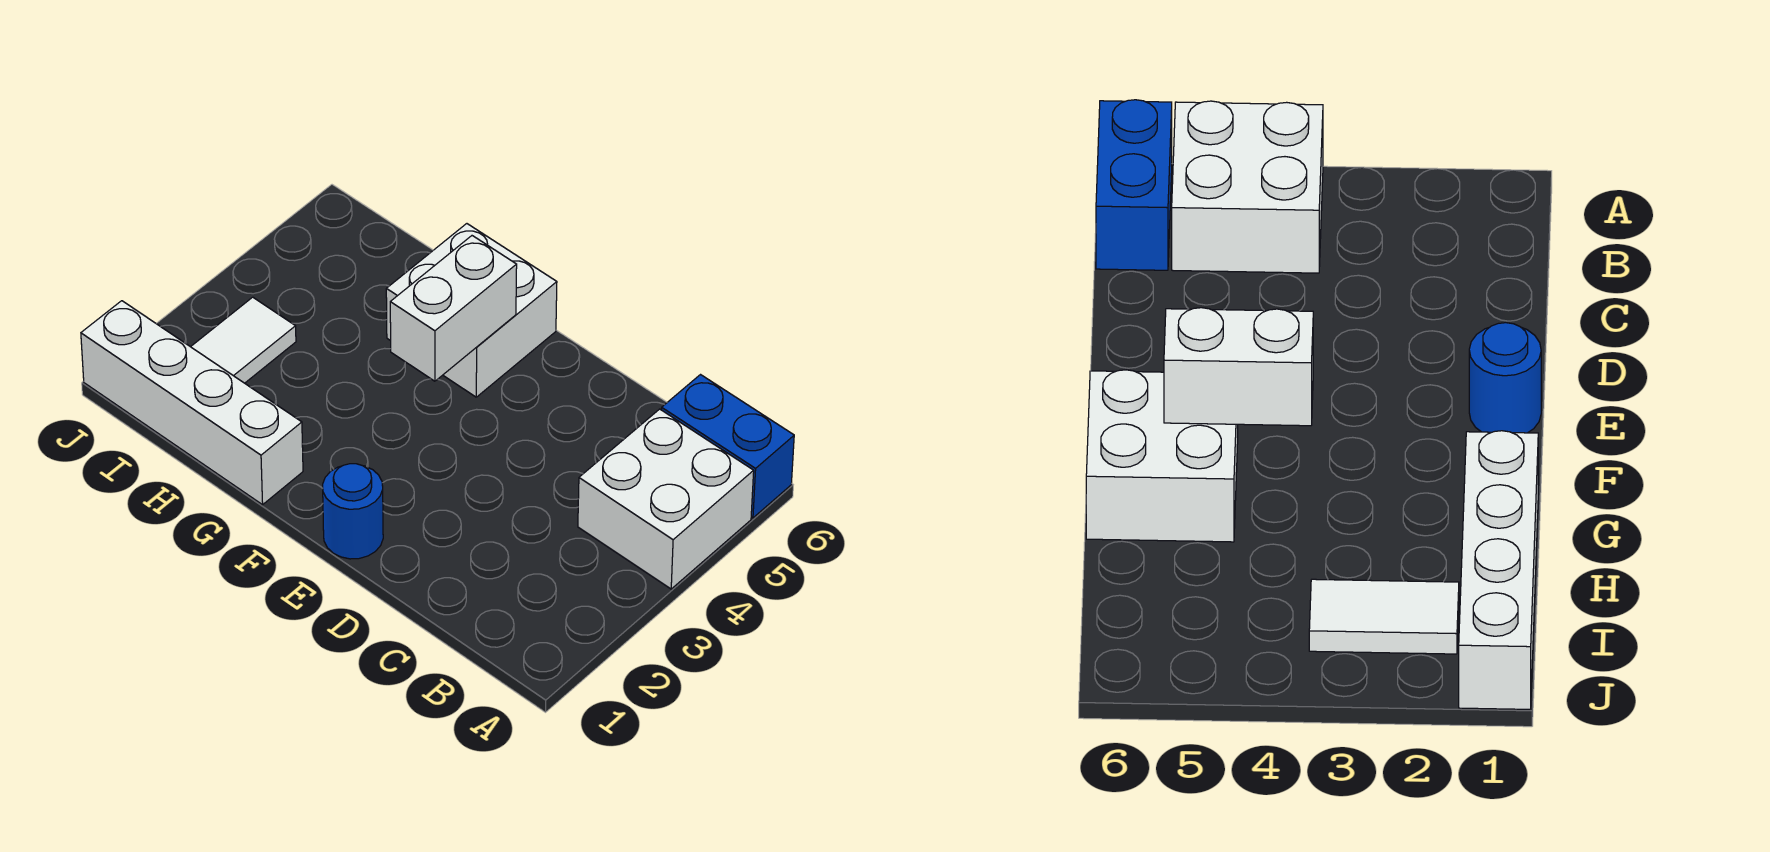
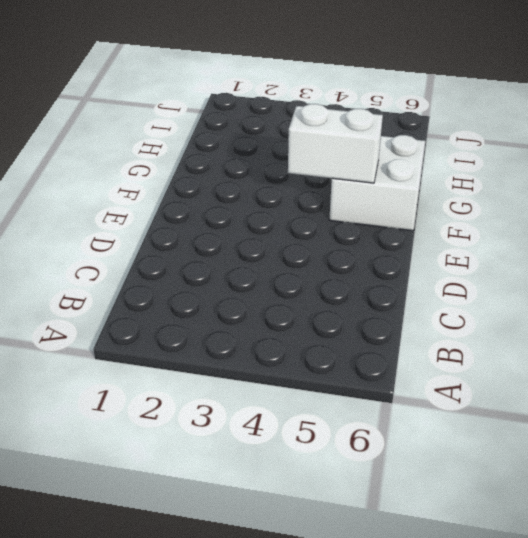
none -> white 2x2 brick [578,409,754,589]
none -> blue 1x2 brick [662,375,794,518]

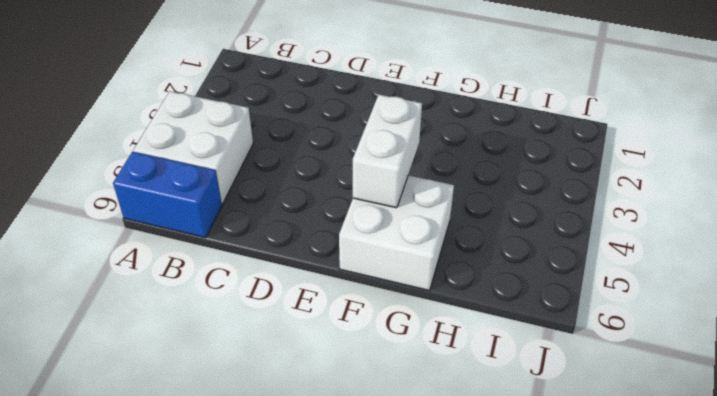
none -> blue 1x1 round brick [323,464,383,559]
none -> white 1x4 brick [81,301,303,505]

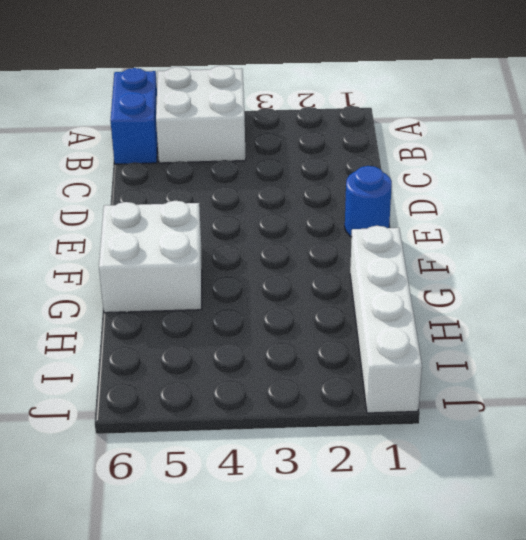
none -> white 1x2 tile [191,297,296,383]
none -> white 1x2 brick [390,236,517,381]

